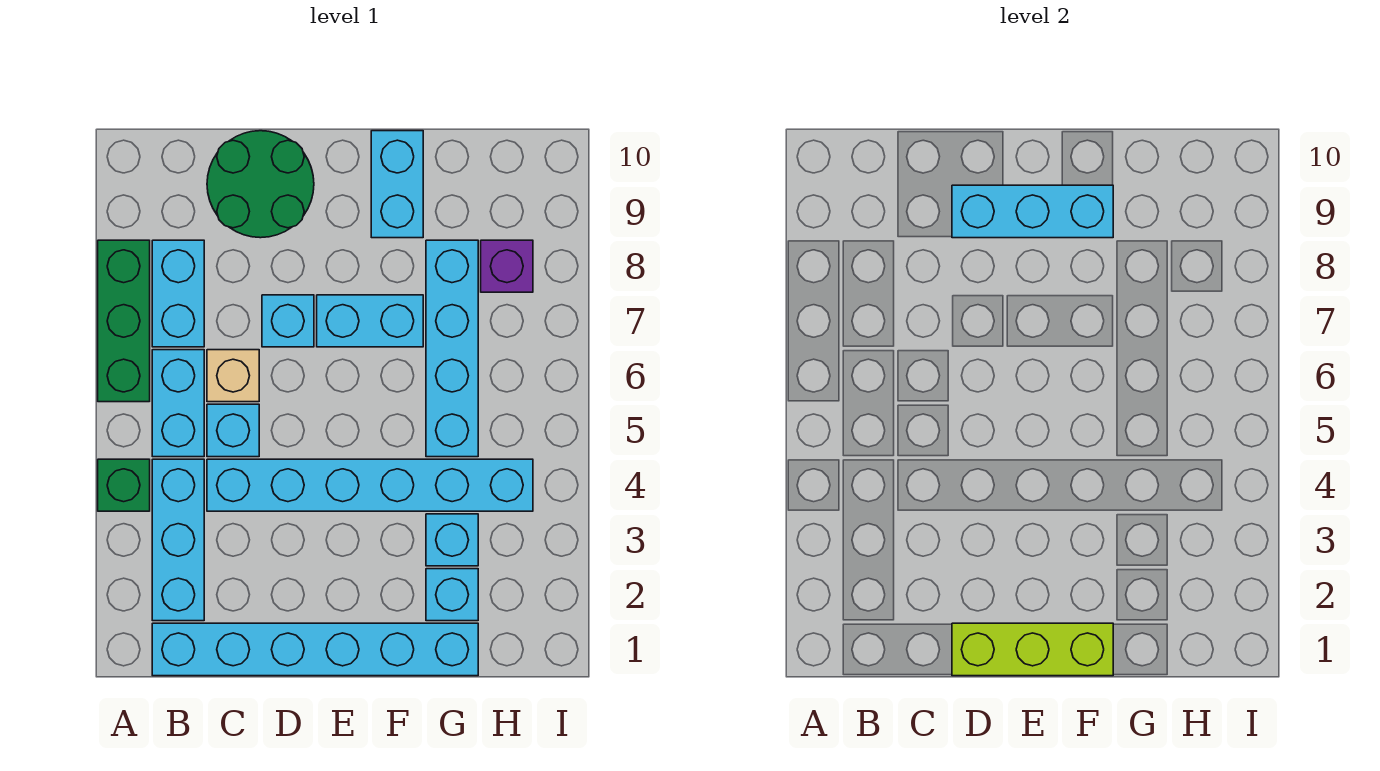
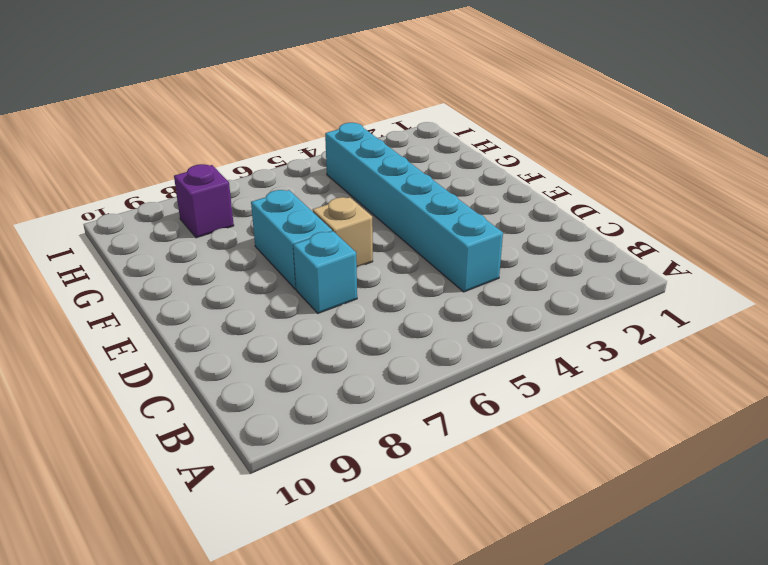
tan 1x1 brick [313,197,373,267] -> tan 1x1 brick moved to [207,350,259,402]
none -> green 1x1 brick [98,459,150,511]
none -> green 1x3 brick [98,240,150,402]
none -> cyan 1x6 brick [152,623,478,676]

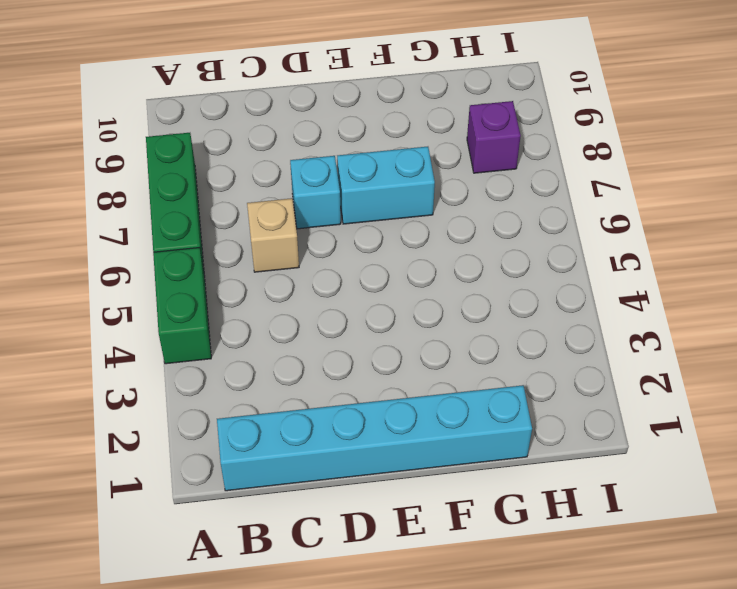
green 1x2 brick [153,248,211,364] -> green 1x1 brick [98,459,150,511]
none -> cyan 1x3 brick [152,459,204,621]
none -> cyan 1x2 brick [152,350,204,457]
none -> cyan 1x2 brick [152,240,204,347]

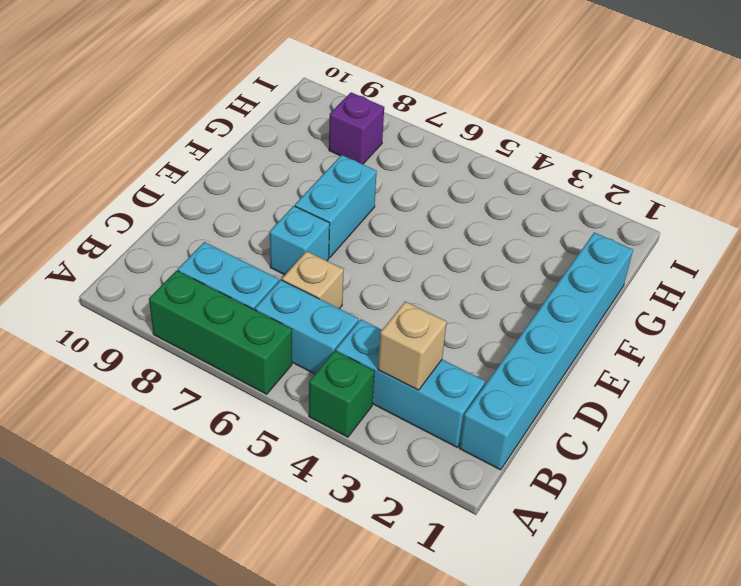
tan 1x1 brick [378,301,447,390] -> none
none -> cyan 1x6 brick [207,459,533,511]
none -> cyan 1x1 brick [207,404,259,457]
none -> green 2x2 round brick [207,131,314,238]

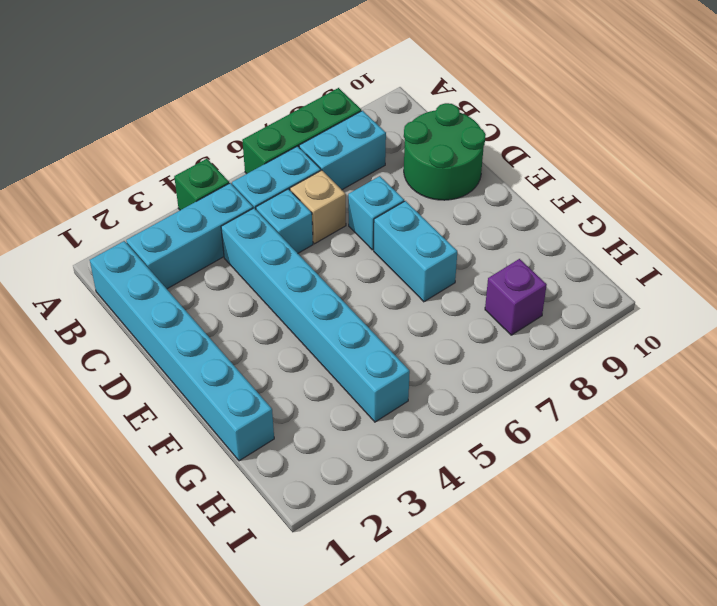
none -> cyan 1x2 brick [371,131,423,238]
none -> cyan 1x1 brick [426,569,478,621]
none -> cyan 1x1 brick [426,514,478,566]

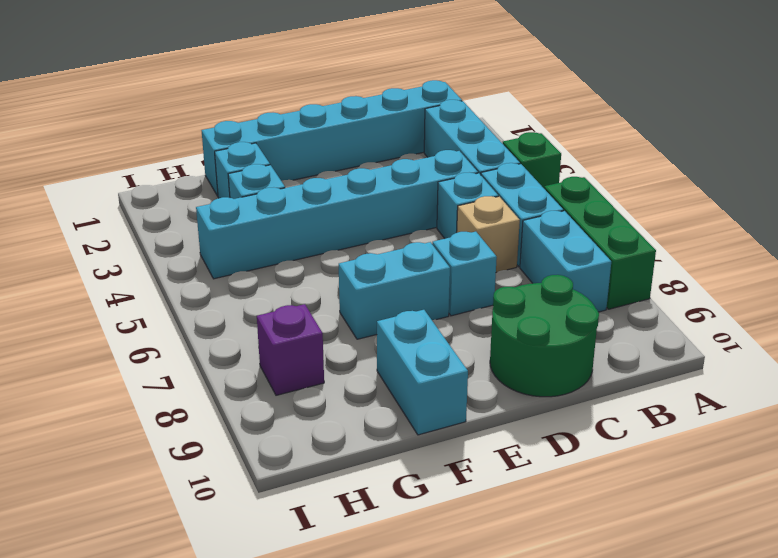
none -> cyan 1x4 brick [426,240,478,457]
none -> lime 1x3 brick [952,623,1113,676]
none -> cyan 1x3 brick [952,185,1113,238]

